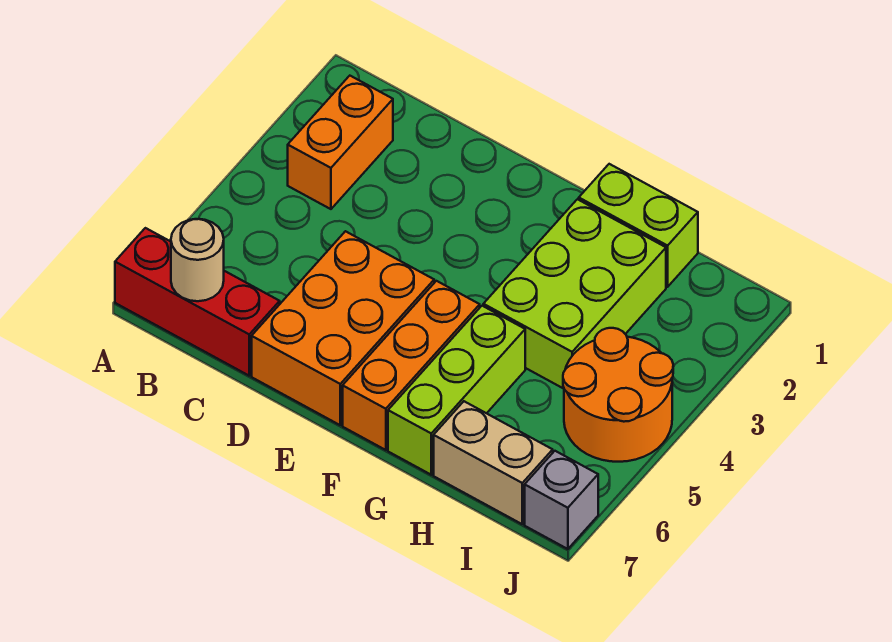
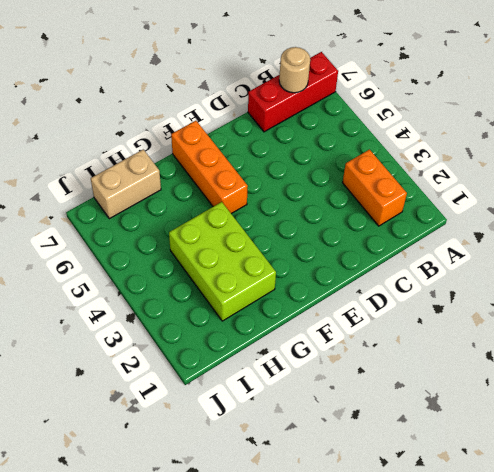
none -> orange 2x3 brick [252,231,434,425]
none -> lime 1x2 brick [579,164,698,287]

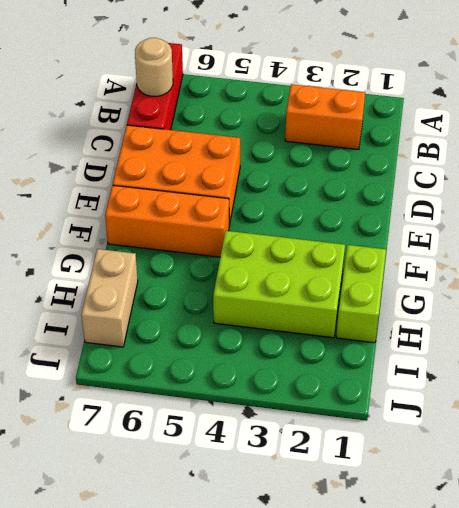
none -> lime 1x3 brick [388,306,525,475]
none -> orange 2x2 round brick [563,328,673,462]

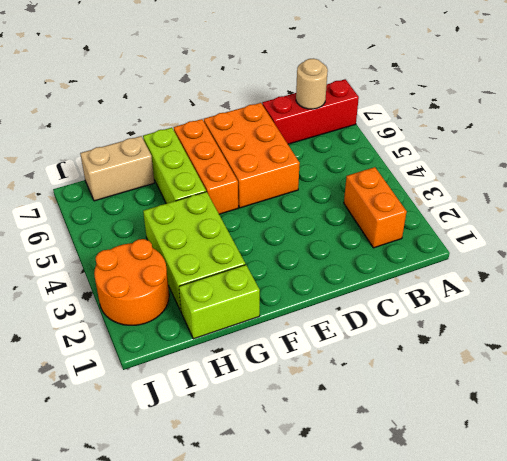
orange 2x2 round brick [94,239,169,325] -> orange 2x2 round brick moved to [563,328,673,462]
none -> grey 1x1 brick [525,451,598,549]

